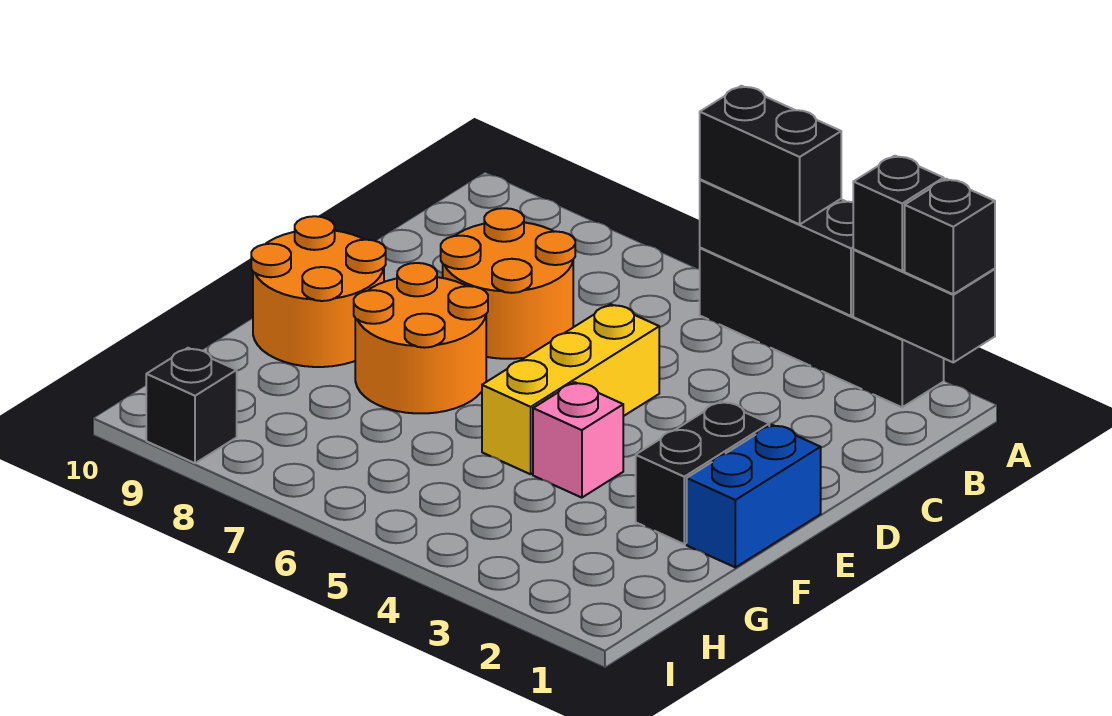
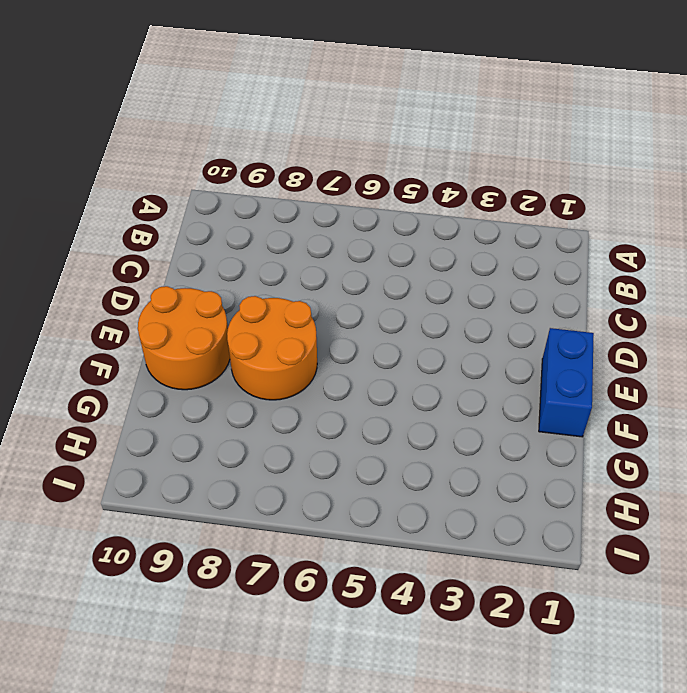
none -> black 1x4 brick [700,248,944,407]
none -> orange 2x2 round brick [441,208,575,359]
none -> yellow 1x3 brick [482,304,659,474]

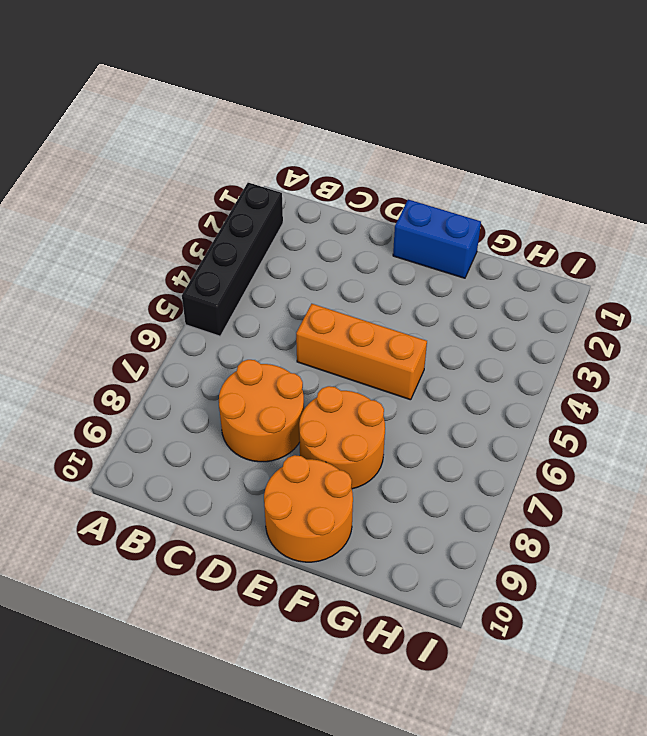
orange 1x3 brick [296,304,427,400] -> yellow 1x3 brick [482,304,659,474]
none -> black 1x2 brick [636,401,769,544]
none -> pink 1x1 brick [533,382,623,498]
none -> black 1x1 brick [146,348,237,463]

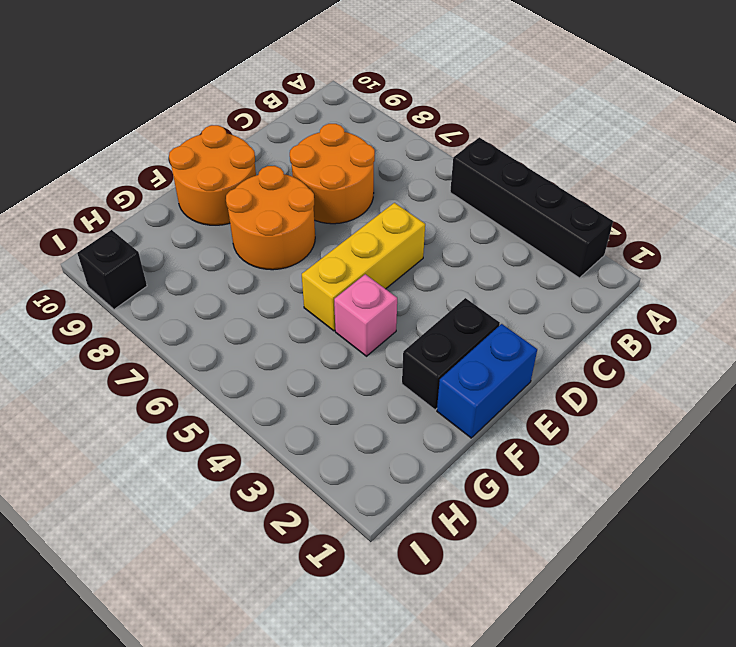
none -> black 1x2 brick [853,250,995,362]
none -> black 1x3 brick [700,179,854,316]
none -> black 1x1 brick [905,179,995,294]

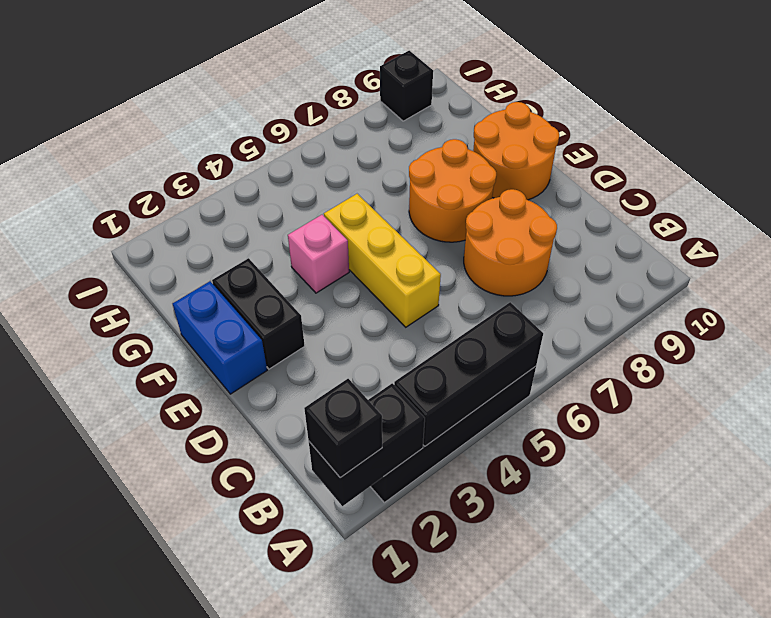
none -> black 1x1 brick [853,156,944,271]
none -> black 1x2 brick [700,86,841,224]

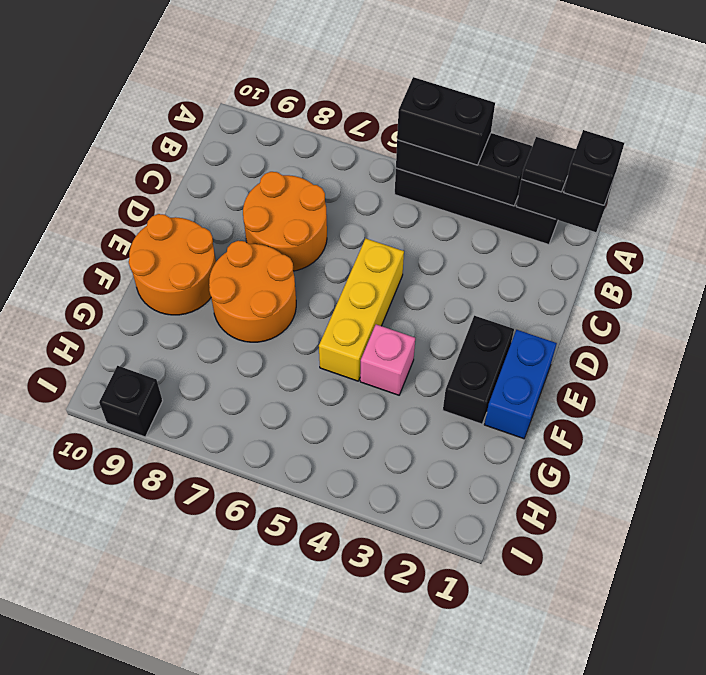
black 1x1 tile [522,137,576,192] -> black 1x1 brick [853,156,944,271]

